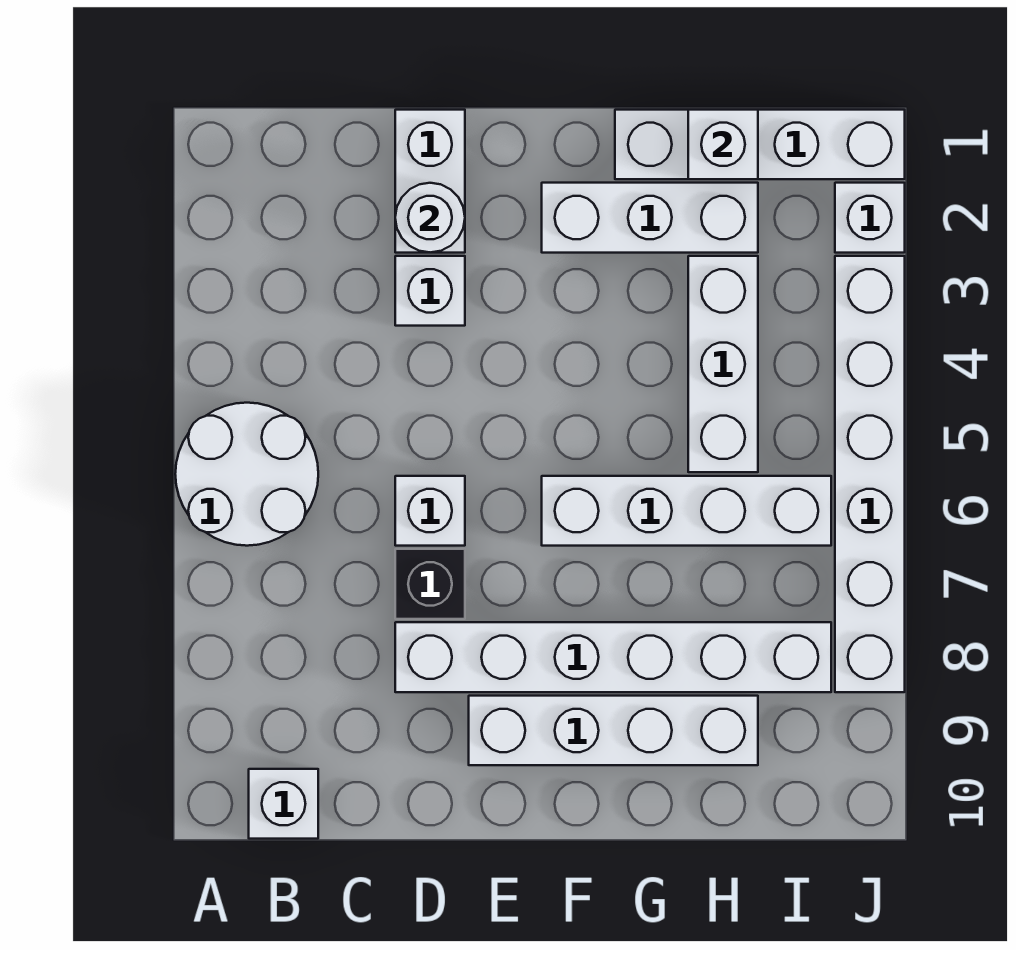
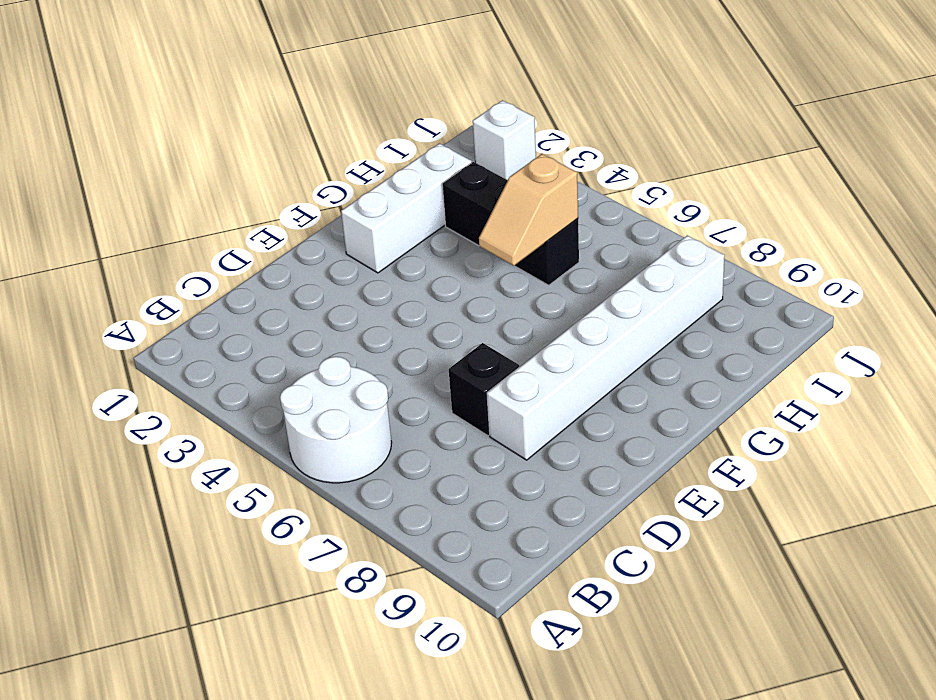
tan 1x2 slope [479,154,578,266] -> none
black 1x3 brick [442,162,579,285] -> white 1x3 brick [688,256,758,472]
none -> white 1x1 brick [249,769,318,839]
none -> white 1x2 brick [395,110,465,253]
none -> white 1x1 brick [395,256,465,326]

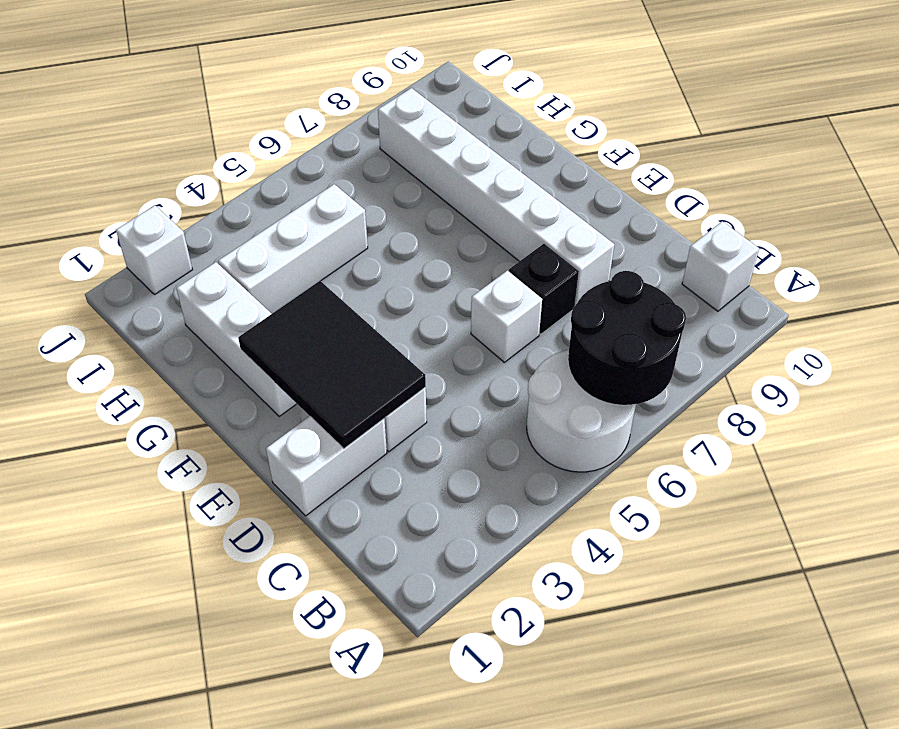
black 2x2 round brick [568,271,686,405] -> none
black 2x3 tile [238,281,426,449] -> white 1x1 round brick [395,183,465,253]
none -> white 1x4 brick [469,696,758,765]
none -> white 1x4 brick [542,476,831,546]
none -> white 1x4 brick [615,110,905,179]

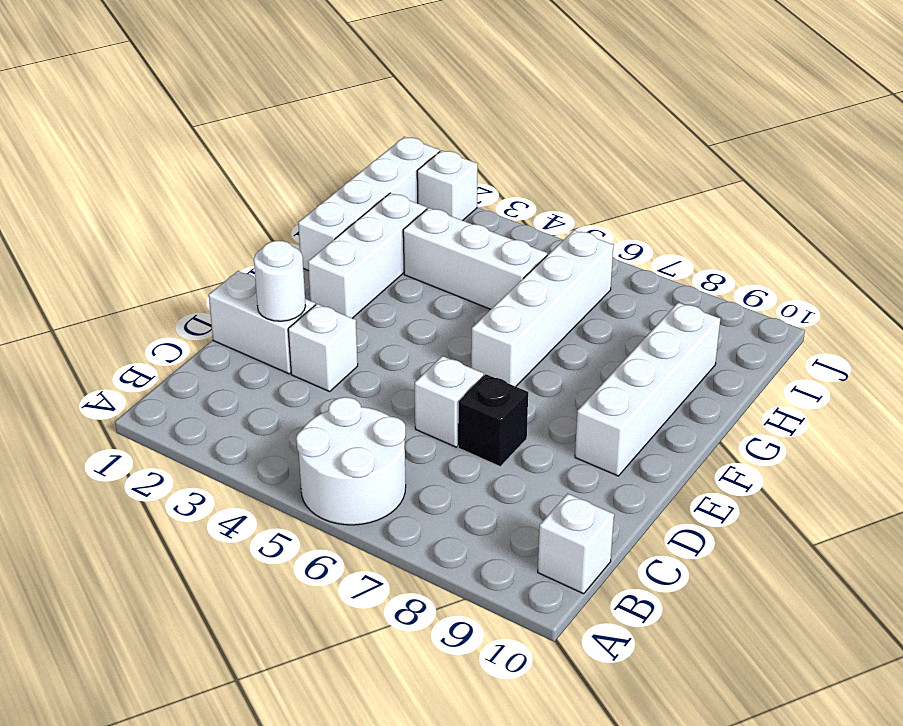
none -> white 1x6 brick [395,622,831,692]
none -> white 1x6 brick [835,256,905,692]
none -> white 1x1 brick [688,110,758,179]

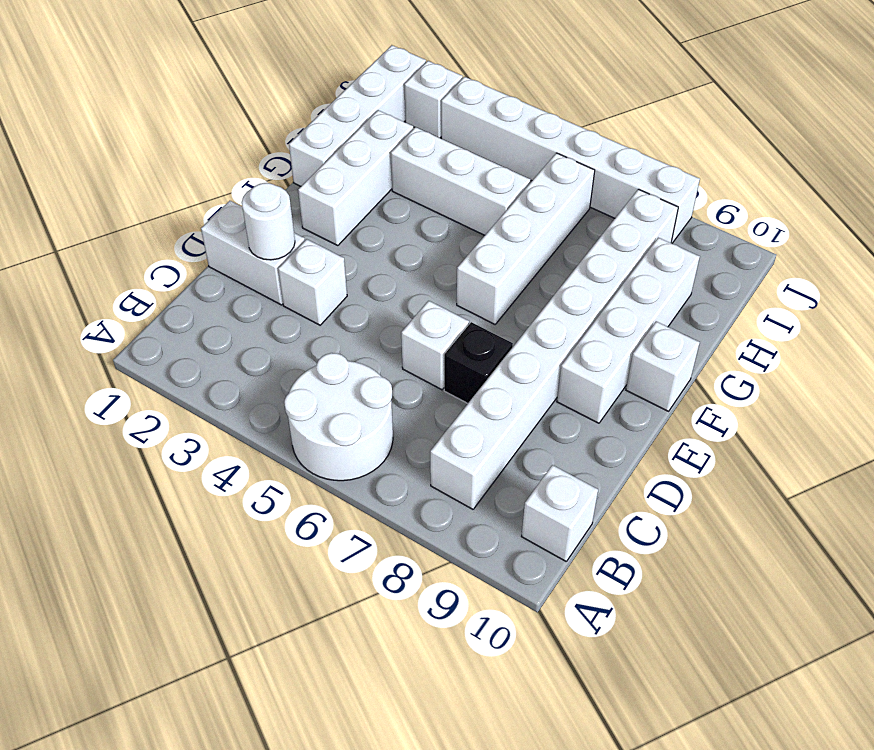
white 1x8 brick [430,189,678,509] -> white 1x6 brick [395,622,831,692]
white 1x1 brick [626,321,700,411] -> white 1x1 brick moved to [688,110,758,179]

